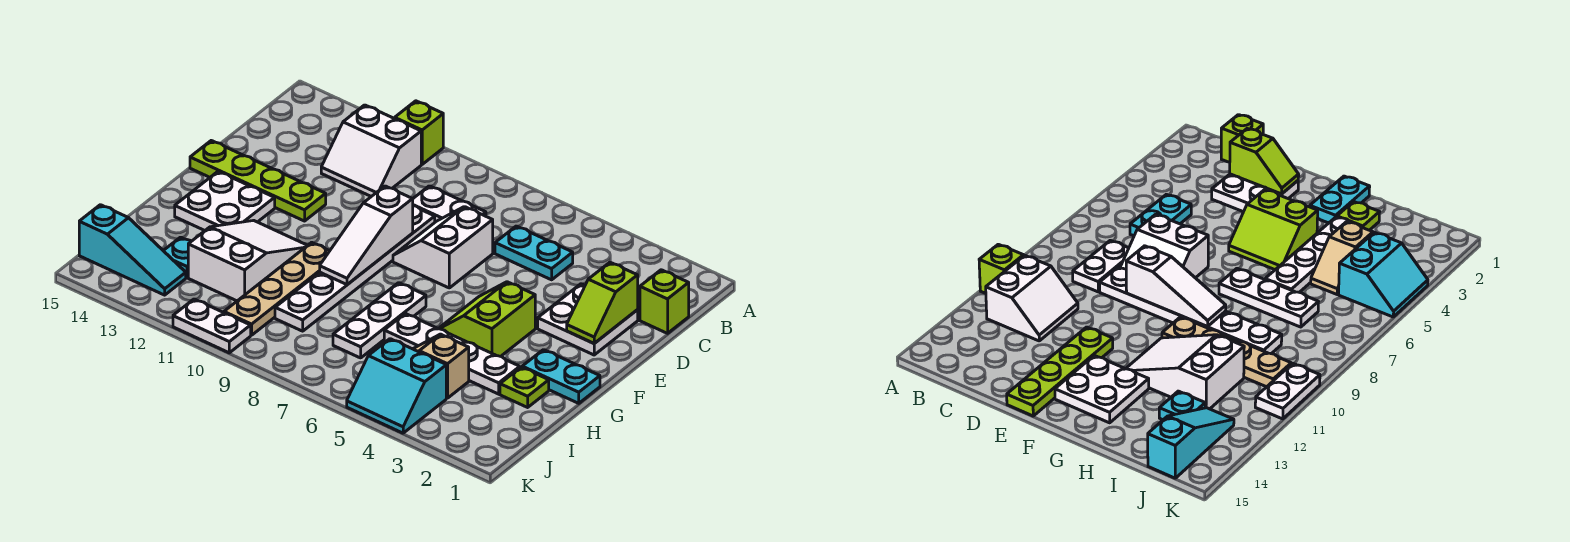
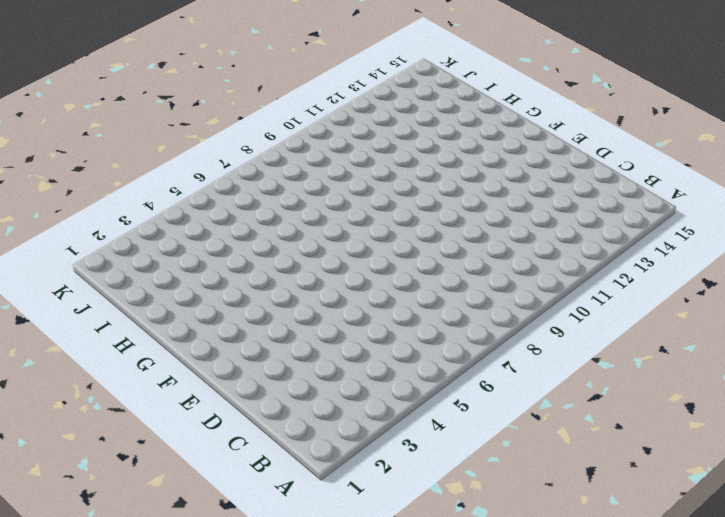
none -> lime 1x1 brick [395,101,443,164]
none -> white 2x2 slope [321,105,421,196]
none -> lime 1x1 brick [640,270,689,333]

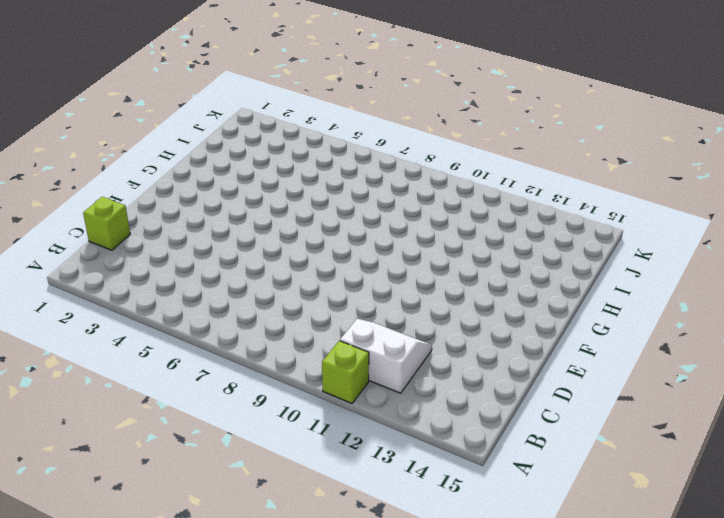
none -> cyan 1x2 plate [495,226,573,280]
none -> white 1x2 plate [413,186,486,222]
none -> white 2x2 plate [538,284,638,355]

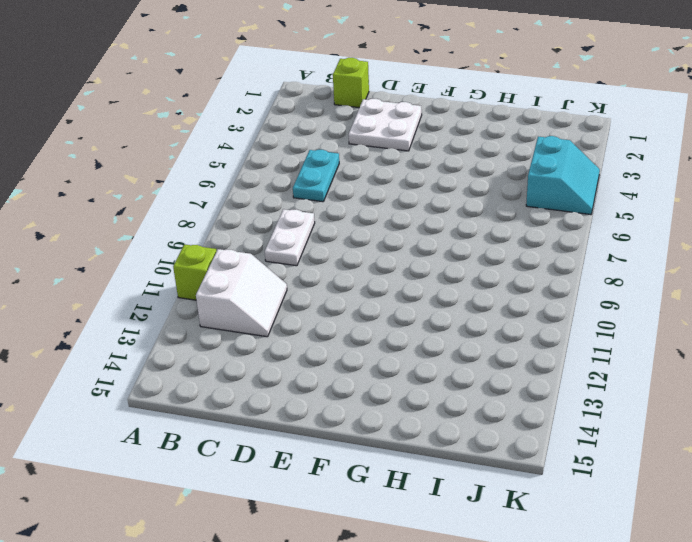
none -> white 2x2 slope [393,207,493,288]
none -> white 1x6 plate [275,206,435,331]
none -> lime 1x4 plate [190,141,326,221]

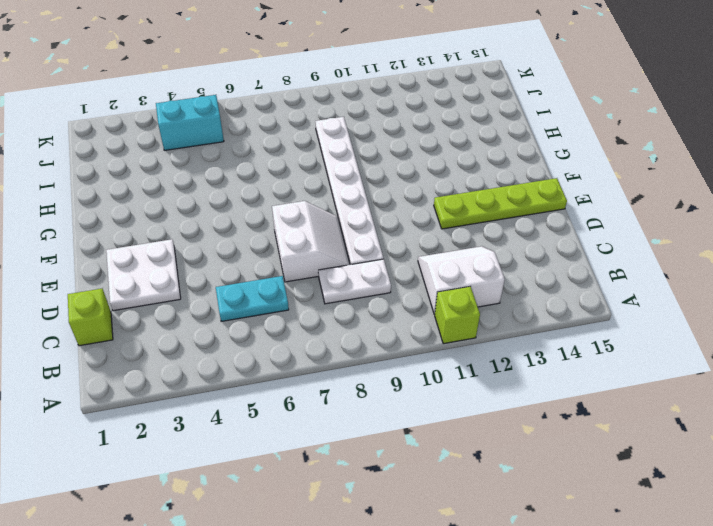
none -> lime 2x2 slope [438,282,535,356]
none -> white 2x2 plate [175,172,275,230]
none -> cyan 1x2 plate [522,350,600,403]

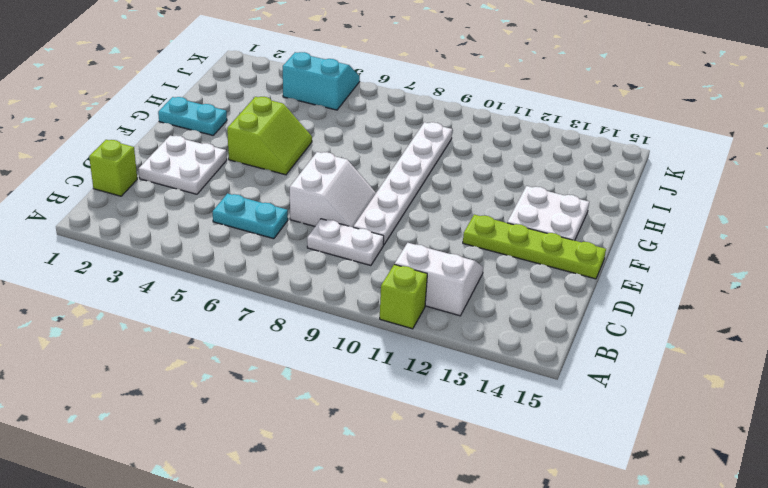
none -> white 1x3 plate [333,283,426,358]
none -> tan 1x4 plate [224,242,329,335]
none -> white 2x3 slope [188,220,308,301]

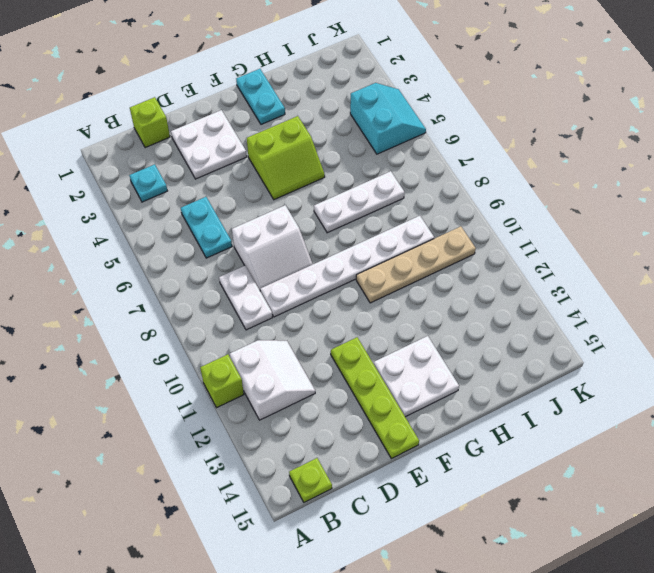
cyan 1x1 plate [129,164,167,202] -> cyan 1x1 plate moved to [163,237,191,278]
lime 1x1 plate [289,458,332,502] -> lime 1x1 plate moved to [500,367,549,407]
none -> white 2x3 slope [188,220,308,301]
none -> white 1x4 plate [384,314,520,394]
none -> tan 1x2 slope [413,334,469,398]

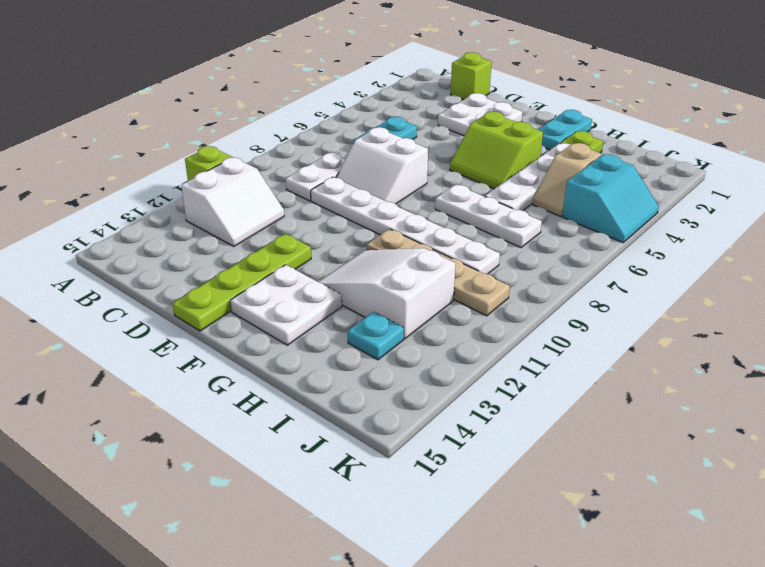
none -> cyan 1x3 slope [79,205,186,295]
none -> white 1x2 plate [173,299,251,353]
none -> lime 1x2 slope [567,262,638,343]

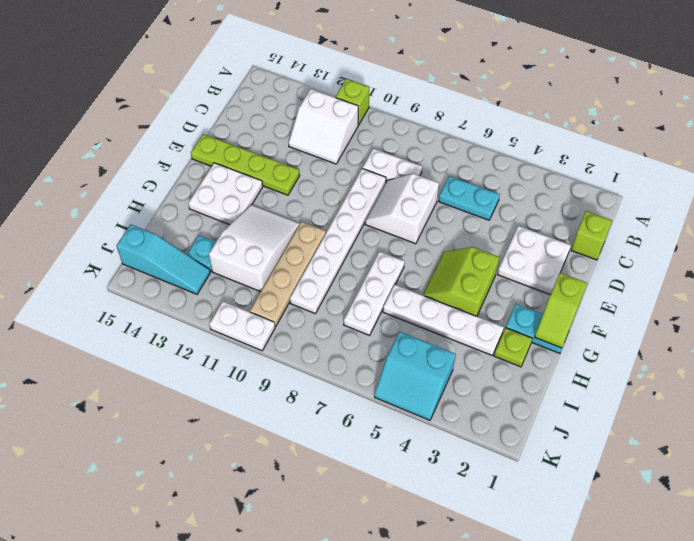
lime 1x2 slope [535,273,587,348] -> lime 1x2 slope moved to [567,262,638,343]
none -> tan 1x2 slope [413,334,469,398]
none -> white 1x3 slope [320,186,413,285]

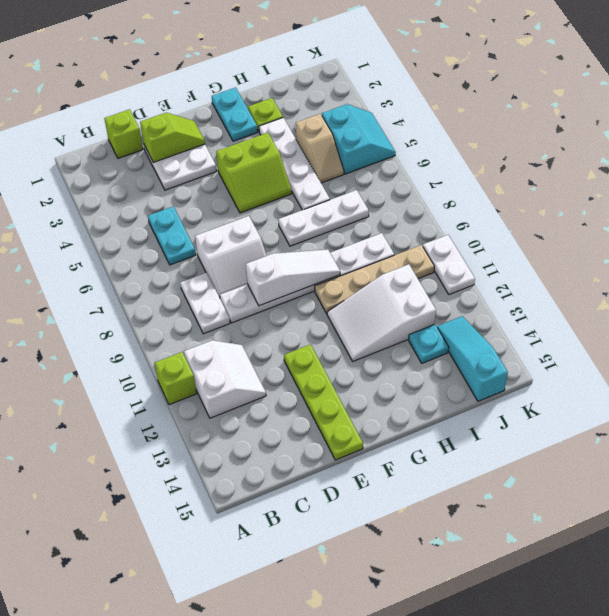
none -> white 2x2 plate [175,172,275,230]

